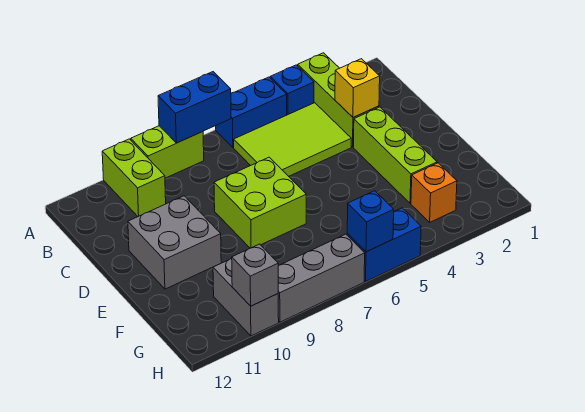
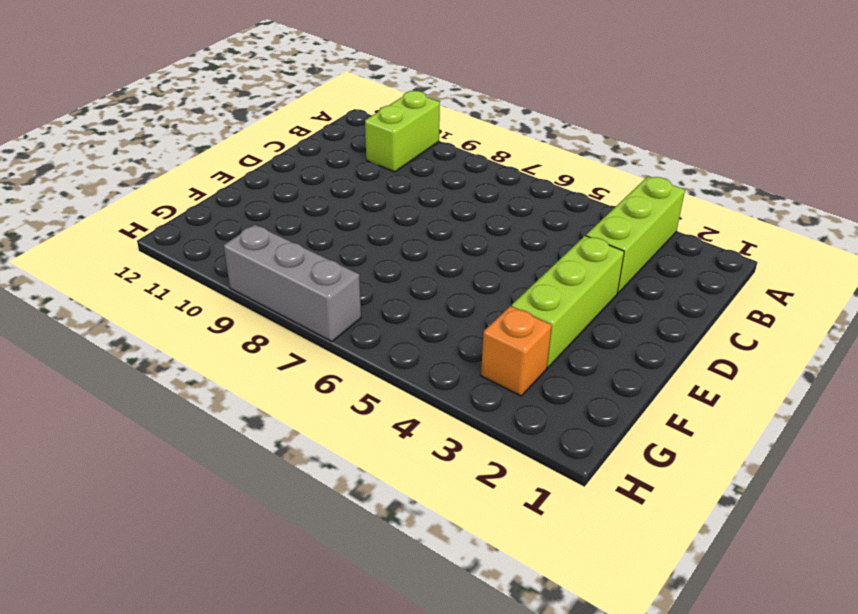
none -> blue 1x1 brick [270,65,314,115]
none -> blue 1x2 brick [216,77,287,148]
none -> lime 1x2 brick [131,126,204,178]

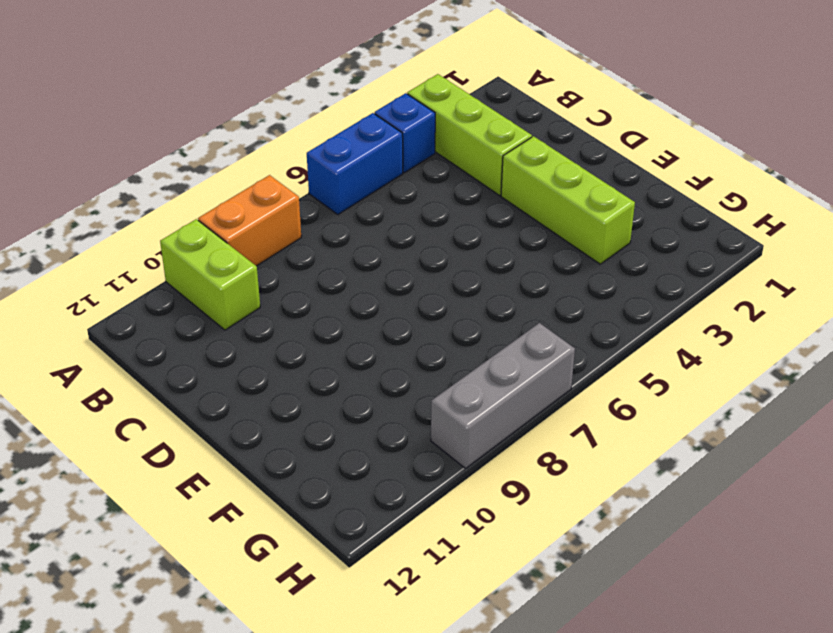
orange 1x2 brick [198,175,301,266] -> lime 1x2 brick [131,126,204,178]
none -> lime 2x3 tile [234,103,351,176]
none -> lime 2x2 brick [214,157,306,248]
none -> grey 2x2 brick [128,196,221,289]

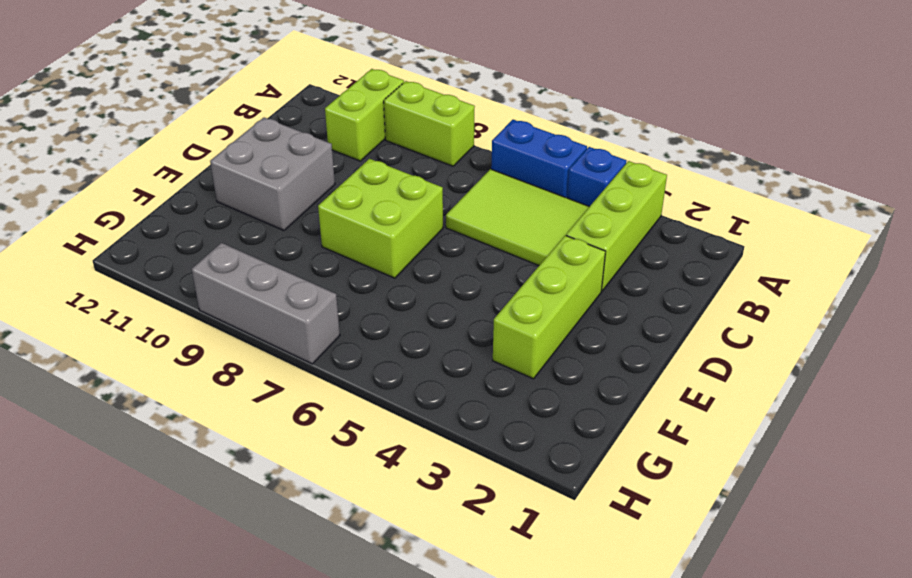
none -> orange 1x1 brick [411,163,457,222]
none -> grey 1x2 brick [213,259,279,336]
none -> blue 1x2 brick [347,208,421,281]

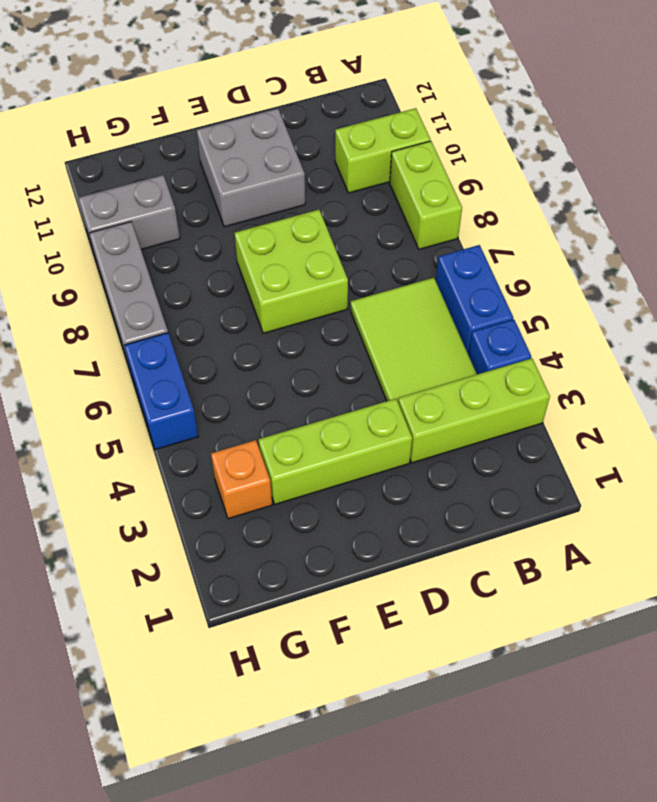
none -> blue 1x2 brick [158,72,231,143]
none -> yellow 1x1 brick [335,59,380,117]
none -> blue 1x1 brick [347,191,394,252]

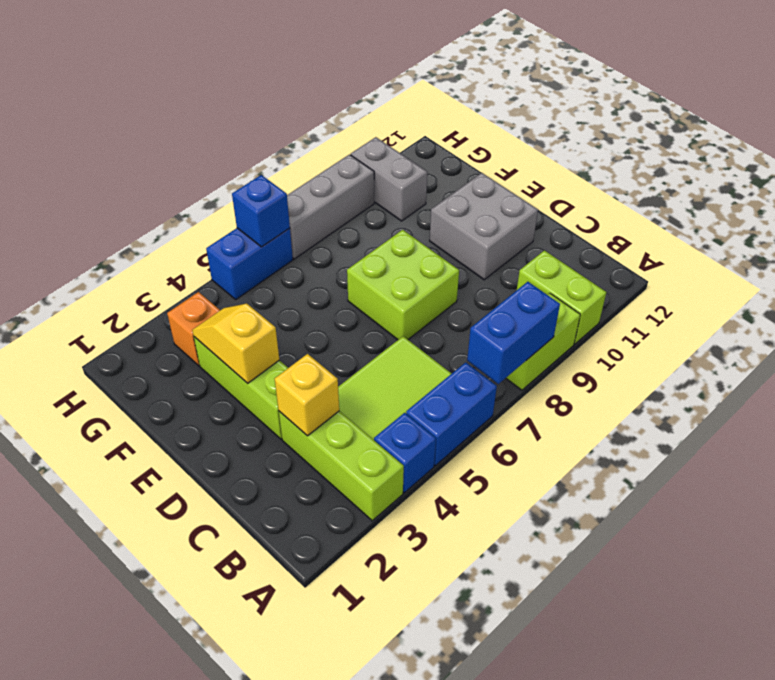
yellow 1x2 slope [192,304,279,383] -> none
none -> grey 1x1 brick [232,244,278,306]

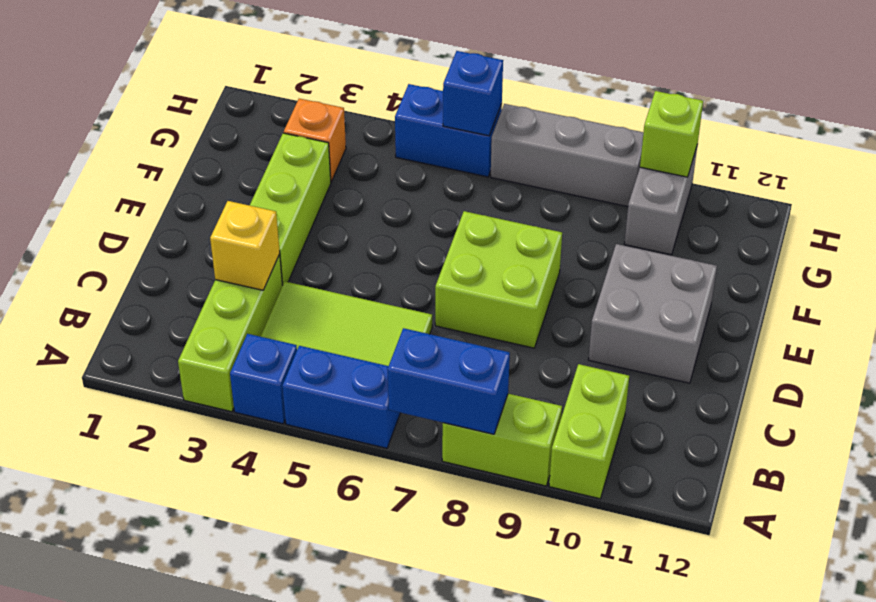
lime 1x1 brick [640,91,703,177] -> grey 1x1 brick [232,244,278,306]

